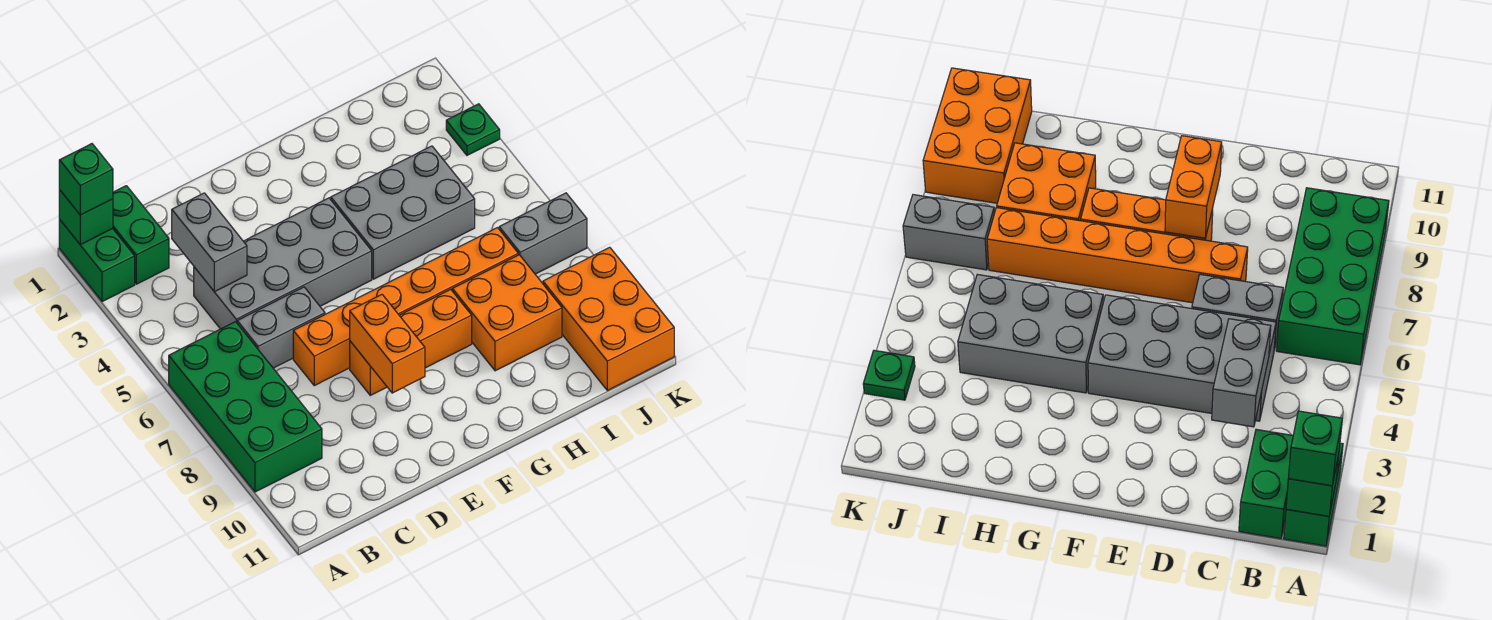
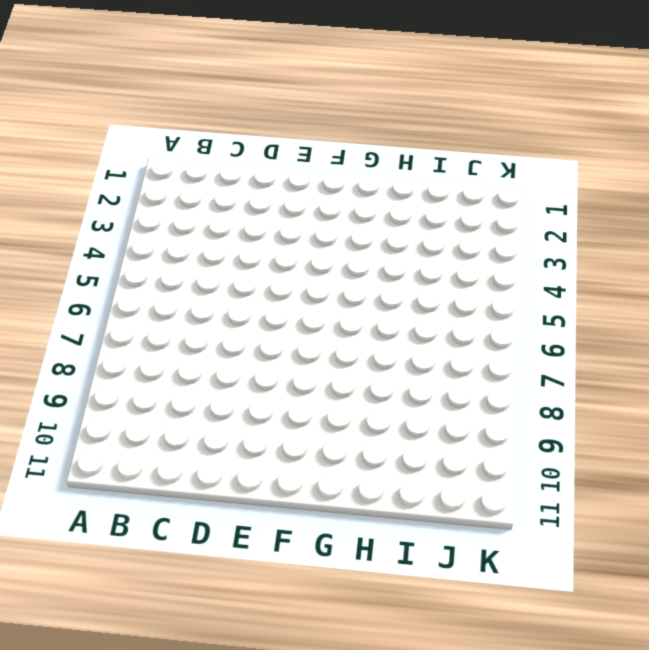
none -> green 1x2 brick [59,220,135,302]
none -> green 2x4 brick [169,322,322,492]
none -> green 1x2 brick [113,186,169,284]

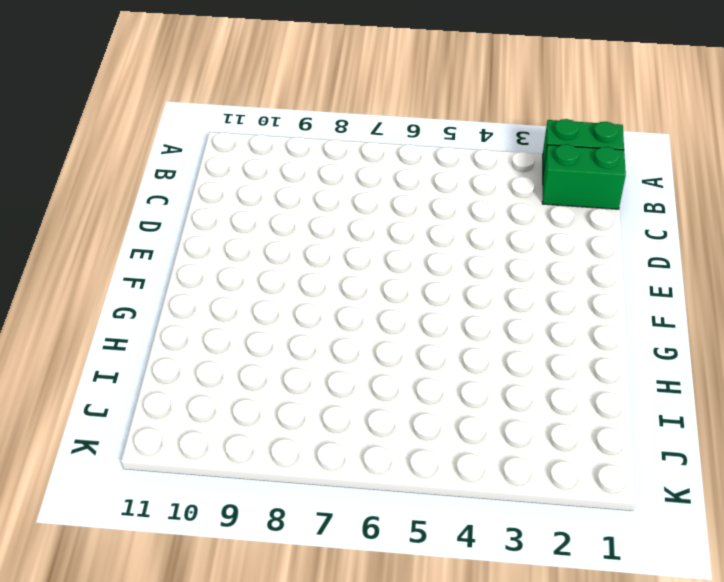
none -> green 2x4 brick [169,322,322,492]
none -> grey 2x4 brick [194,198,372,329]
none -> grey 1x2 brick [237,287,325,368]

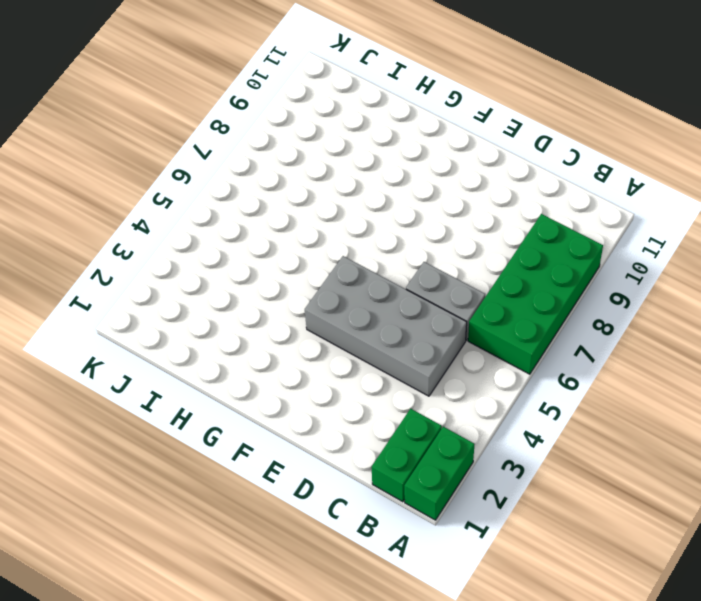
none -> orange 1x6 brick [293,228,518,386]
none -> orange 1x3 brick [350,289,472,395]
none -> grey 2x3 brick [331,146,475,279]

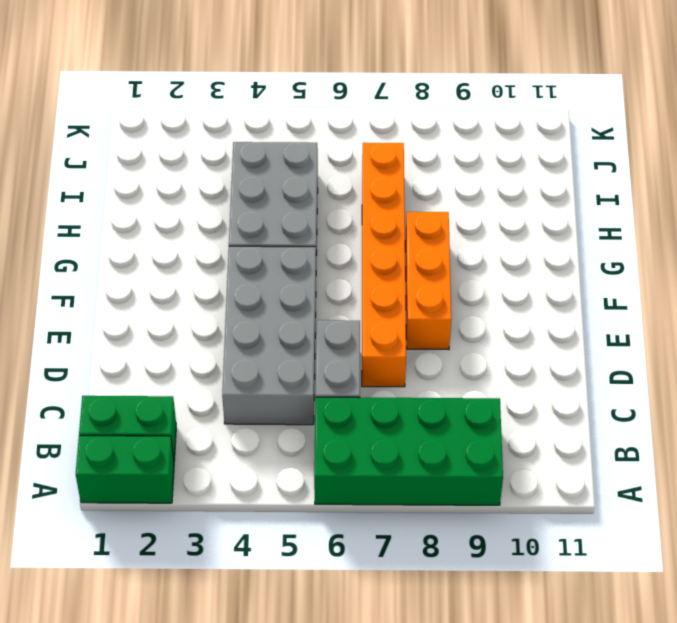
none -> orange 2x2 brick [452,255,562,371]
none -> grey 1x2 brick [499,193,587,274]
none -> orange 2x3 brick [543,247,674,391]

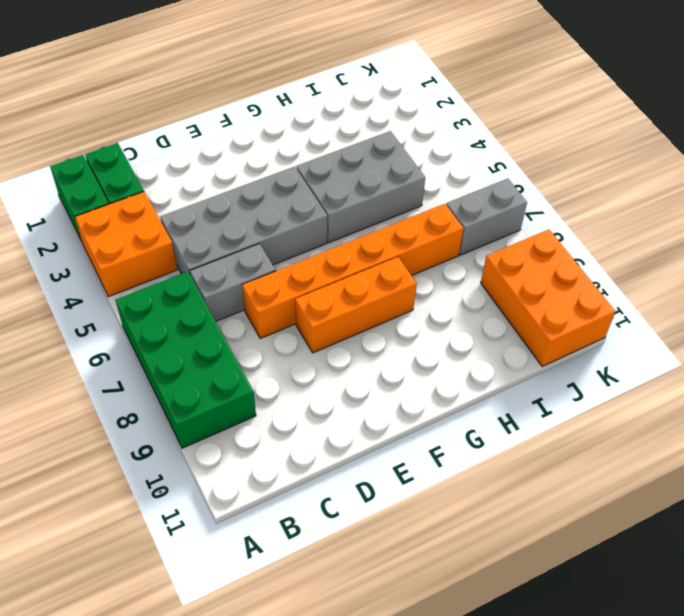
orange 2x2 brick [75,192,177,297] -> orange 2x2 brick moved to [452,255,562,371]
none -> green 1x1 plate [446,104,500,155]
none -> green 1x1 brick [59,190,113,245]
none -> grey 1x2 brick [172,193,247,292]

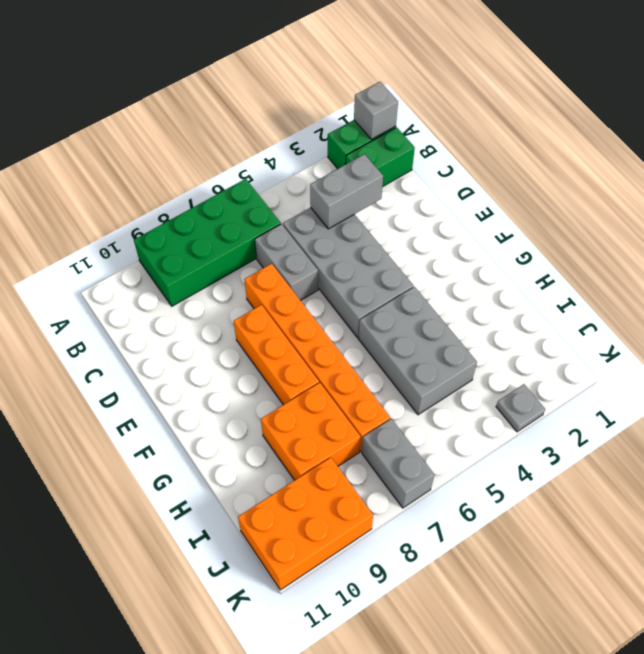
grey 1x1 brick [354,82,398,139] -> green 1x1 brick [59,190,113,245]
grey 1x1 plate [496,384,545,432] -> green 1x1 plate [446,104,500,155]
none -> orange 1x2 brick [350,295,425,393]
none -> green 1x1 brick [59,144,113,215]

